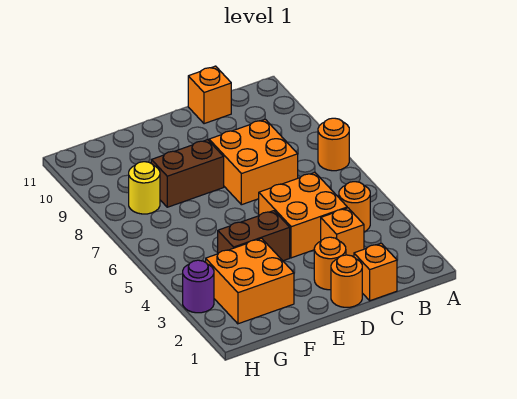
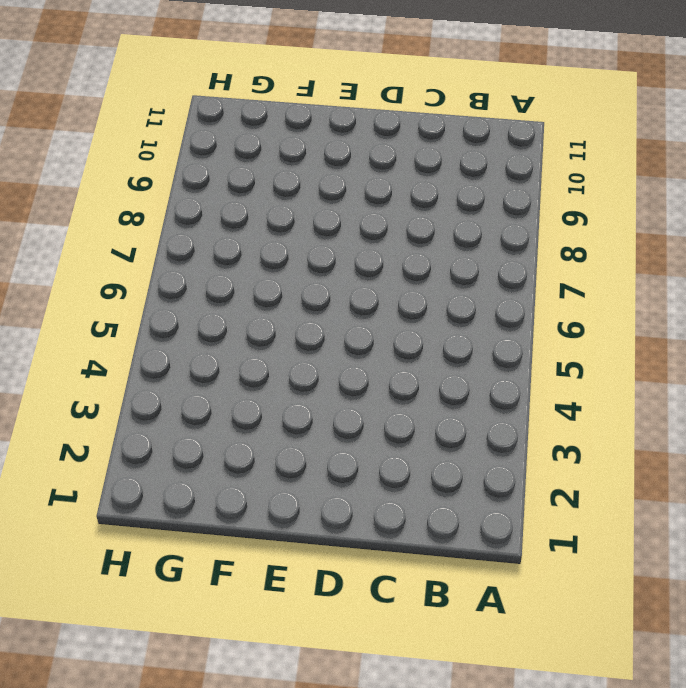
none -> orange 1x1 round brick [318,118,349,171]
none -> orange 1x1 round brick [339,182,370,232]
none -> orange 1x1 brick [354,243,397,301]

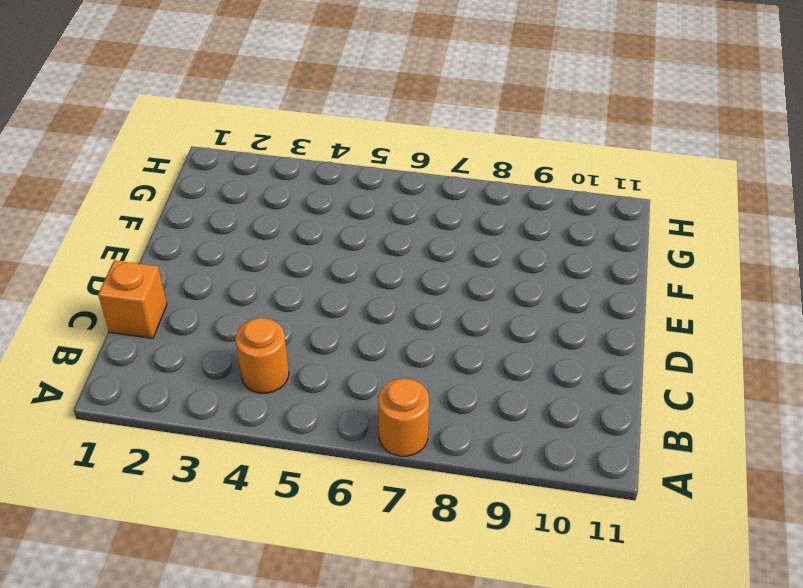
none -> orange 1x1 brick [321,208,364,257]
none -> orange 2x2 brick [259,172,347,258]
none -> orange 2x2 brick [209,119,298,205]

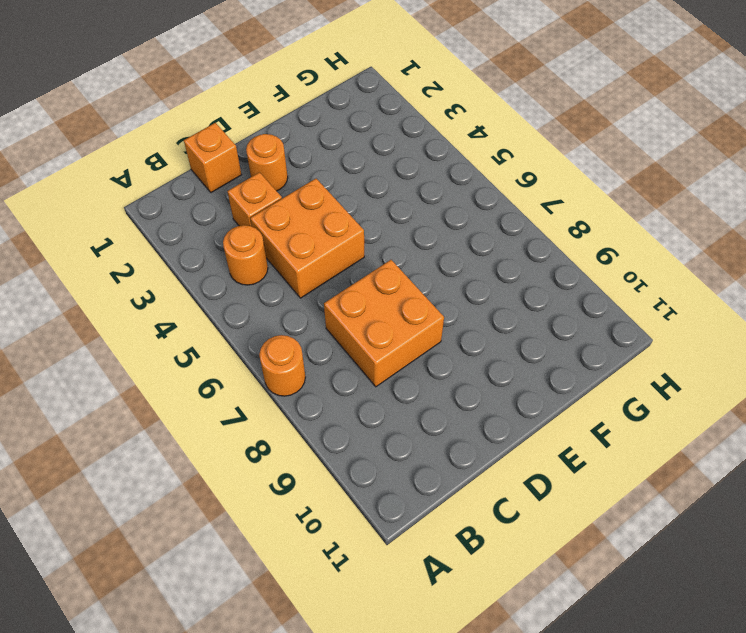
none -> orange 1x1 brick [188,66,231,124]
none -> orange 1x1 round brick [331,255,362,307]
none -> brown 1x2 brick [218,211,290,261]

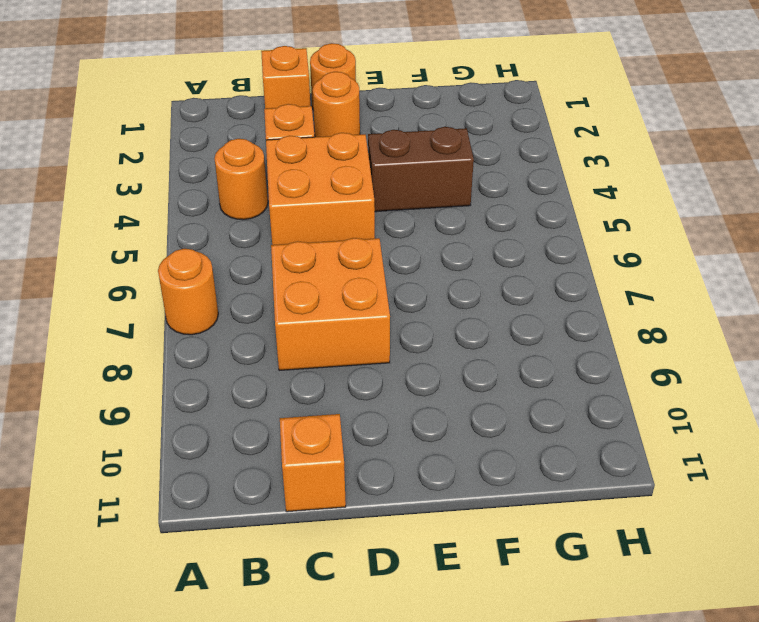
none -> brown 1x2 brick [151,140,224,207]
none -> orange 2x2 brick [206,238,294,324]
none -> yellow 1x1 round brick [129,162,160,214]

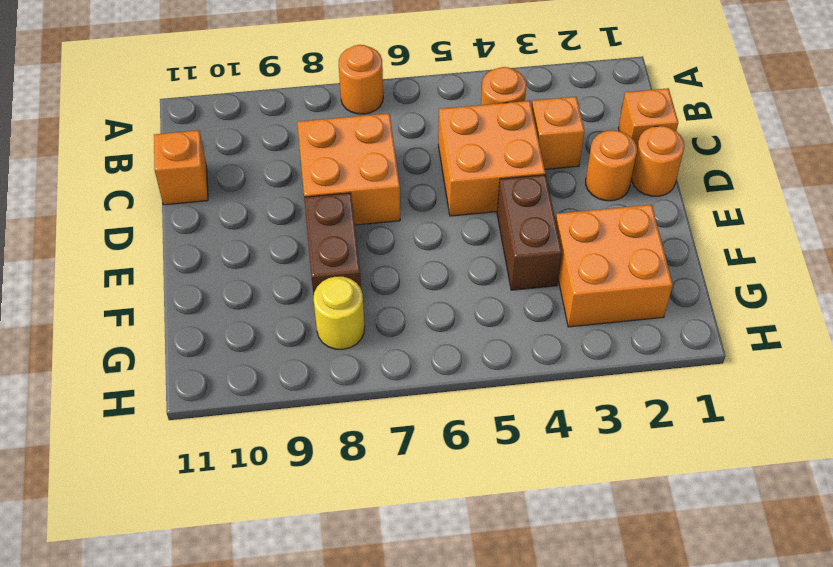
none -> purple 1x1 round brick [183,260,214,313]

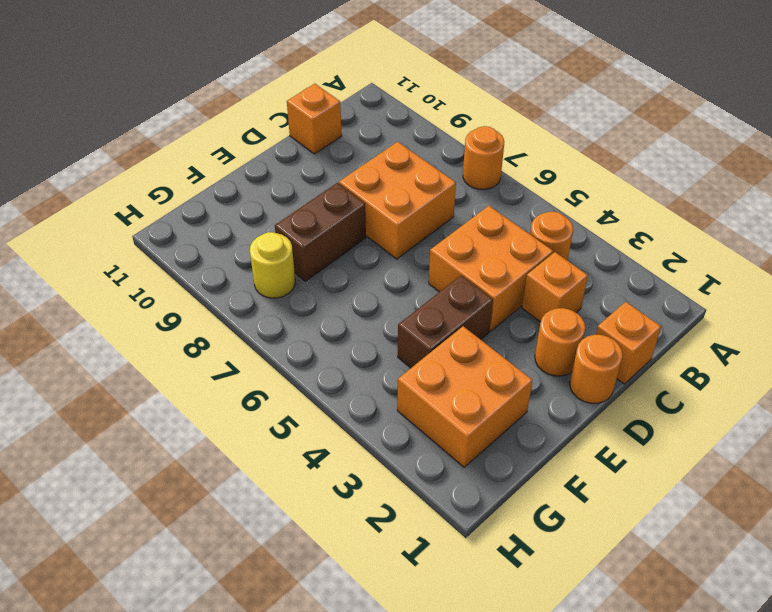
none -> purple 1x1 round brick [183,260,214,313]

